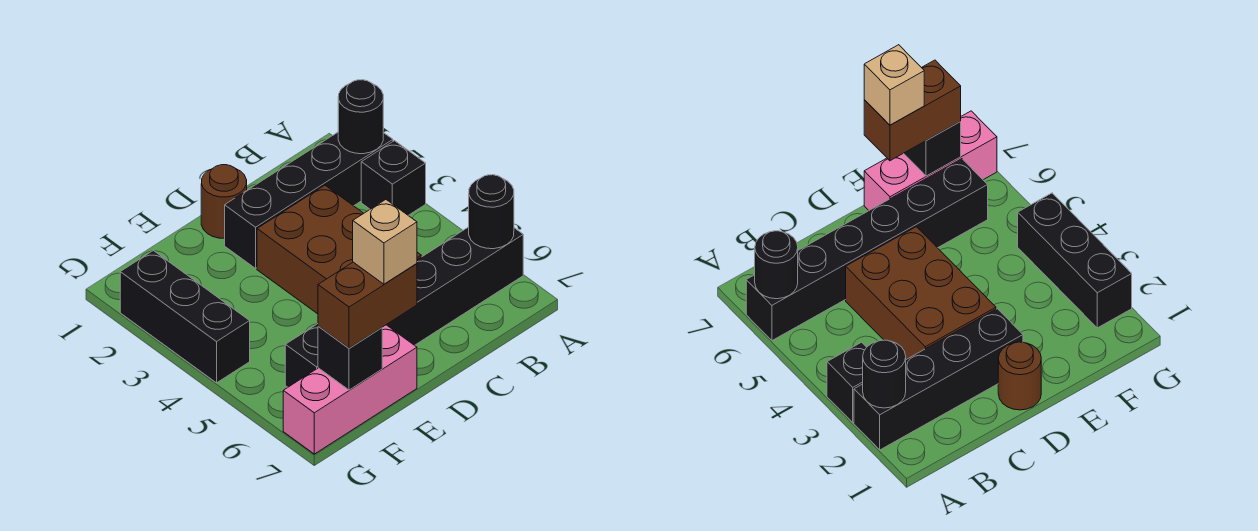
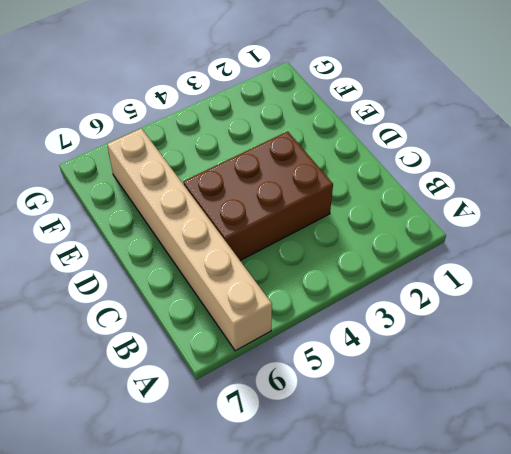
tan 1x6 brick [107,128,272,351] -> black 1x6 brick [285,227,523,387]
none -> black 1x4 brick [225,132,393,268]
none -> black 1x1 brick [361,141,426,215]
none -> brown 1x1 round brick [201,165,247,238]

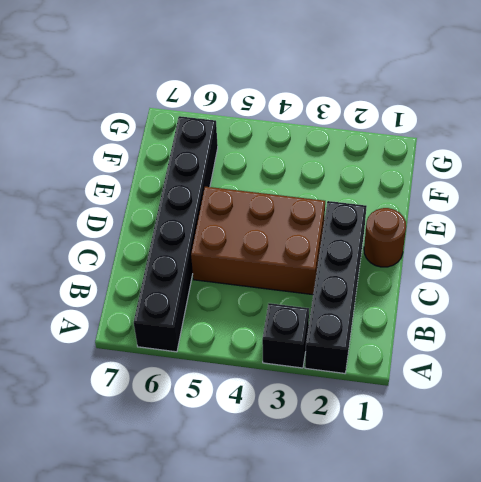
none -> pink 1x3 brick [283,325,417,454]
none -> black 1x3 brick [120,251,250,383]
none -> black 1x1 round brick [338,80,383,154]

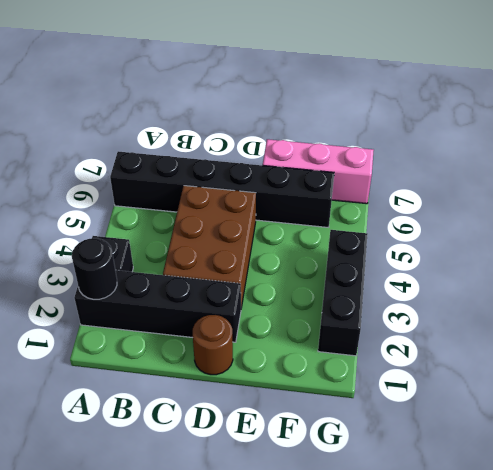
none -> black 1x1 round brick [469,175,514,249]
none -> black 1x1 brick [318,326,382,390]
none -> brown 1x2 brick [318,262,417,348]

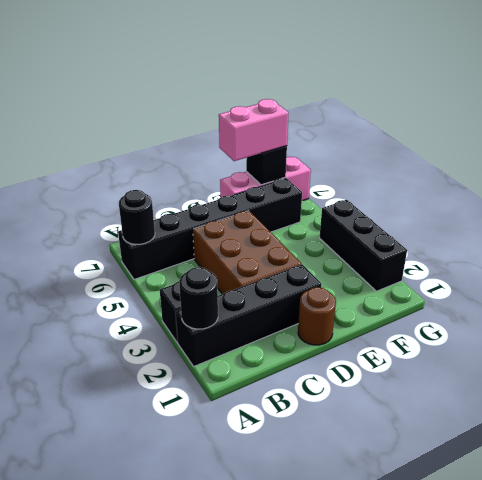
pink 1x2 brick [219,99,289,161] -> brown 1x2 brick [318,262,417,348]
none -> tan 1x1 brick [353,200,417,284]

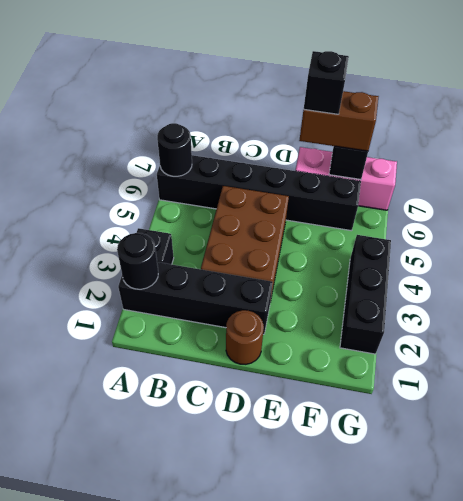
black 1x1 brick [304,51,349,114] -> tan 1x1 brick [353,200,417,284]

